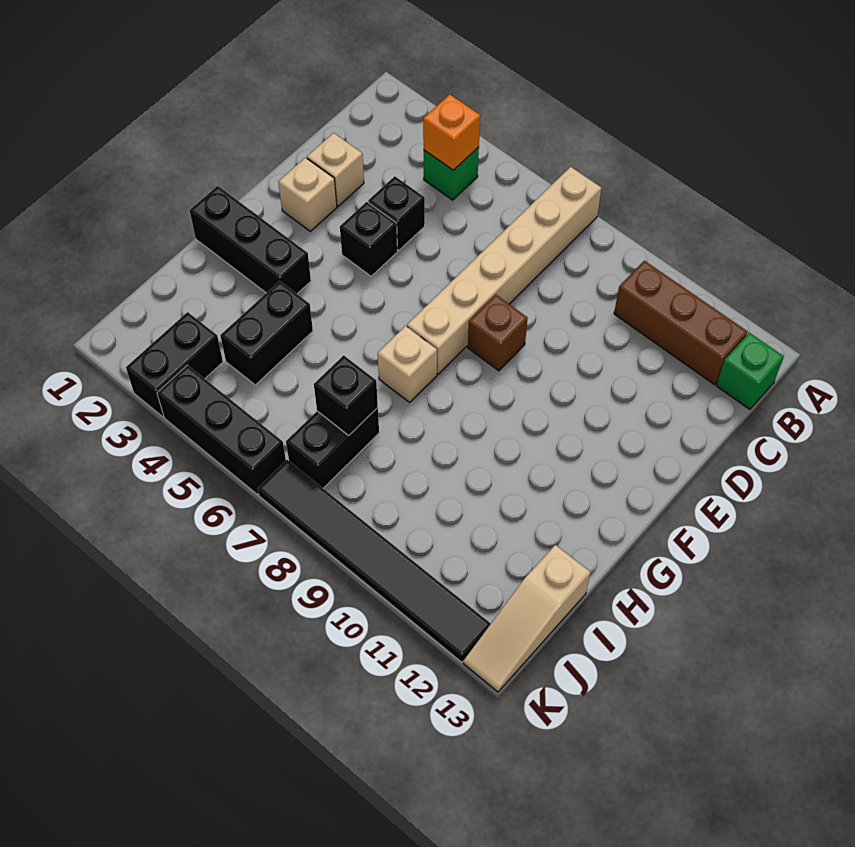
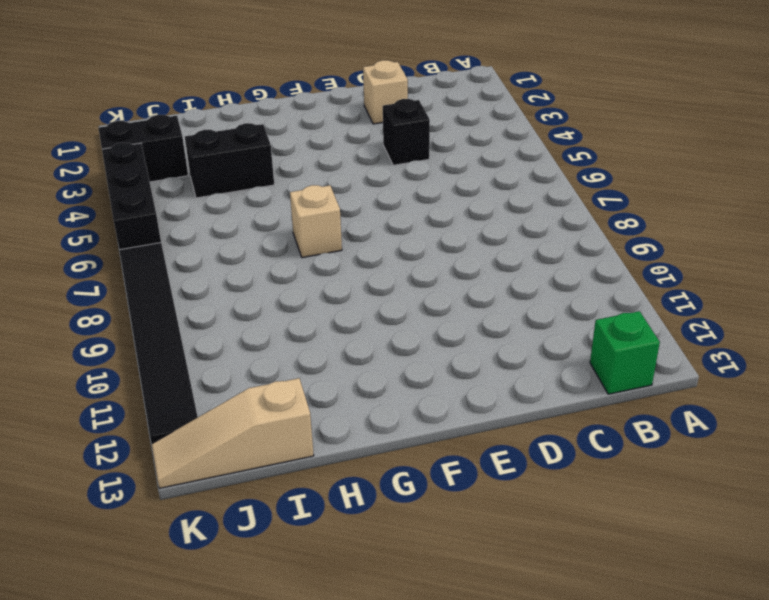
none -> tan 1x6 brick [407,167,602,374]
none -> green 1x1 brick [424,147,479,200]
none -> brown 1x3 brick [614,261,748,385]

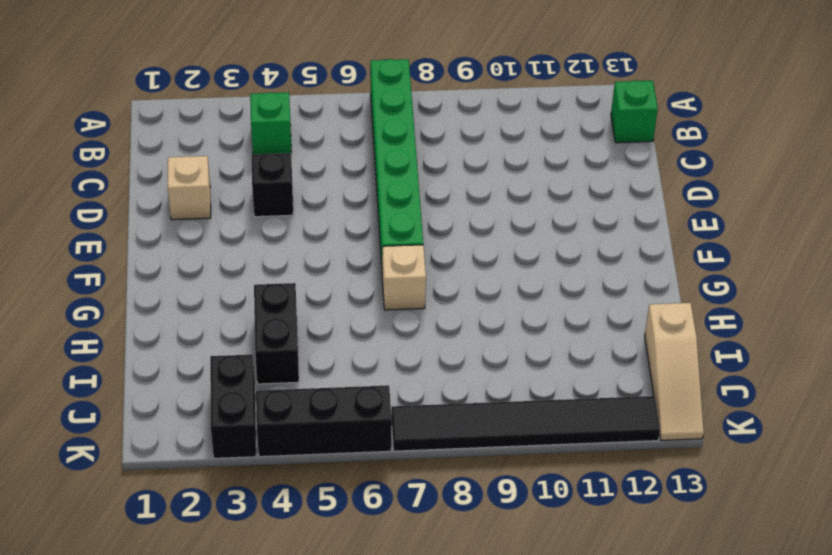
green 1x6 brick [371,59,423,265] -> tan 1x6 brick [407,167,602,374]
none -> brown 1x3 brick [614,261,748,385]
none -> tan 1x1 brick [278,158,337,231]
none -> black 1x1 brick [340,202,398,276]

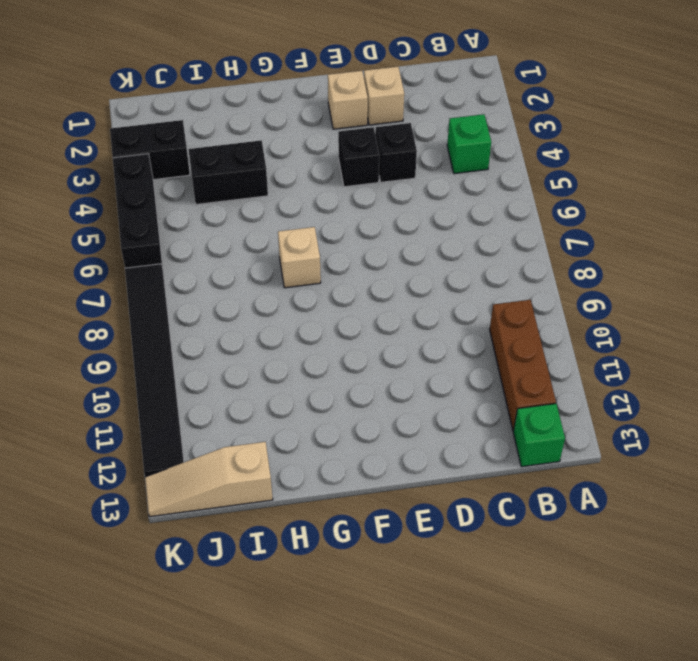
none -> tan 1x6 brick [407,167,602,374]
none -> brown 1x1 brick [468,295,528,371]
none -> black 1x3 brick [190,186,311,294]

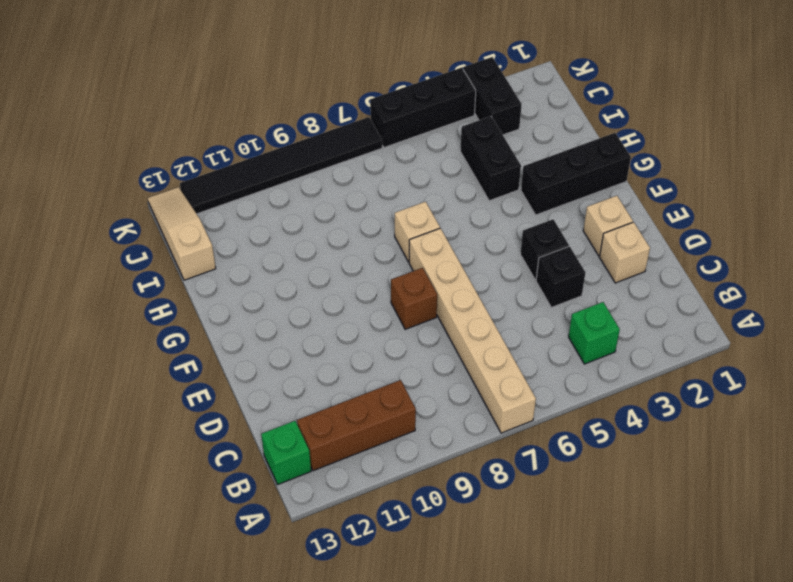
none -> black 1x2 brick [286,408,379,488]
none -> orange 1x1 brick [423,95,480,170]
none -> black 1x1 brick [314,355,378,435]

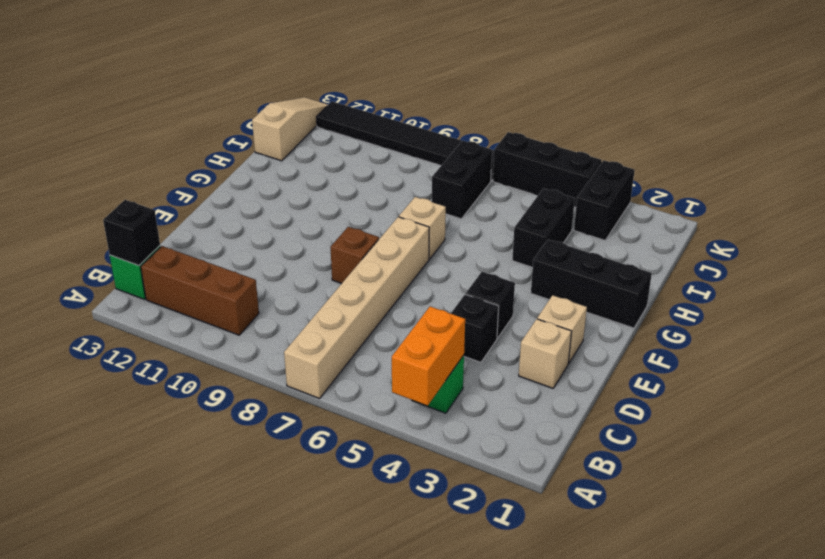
orange 1x2 brick [392,307,465,406] -> orange 1x1 brick [423,95,480,170]
black 1x1 brick [103,200,160,266] -> black 1x1 brick moved to [314,355,378,435]

